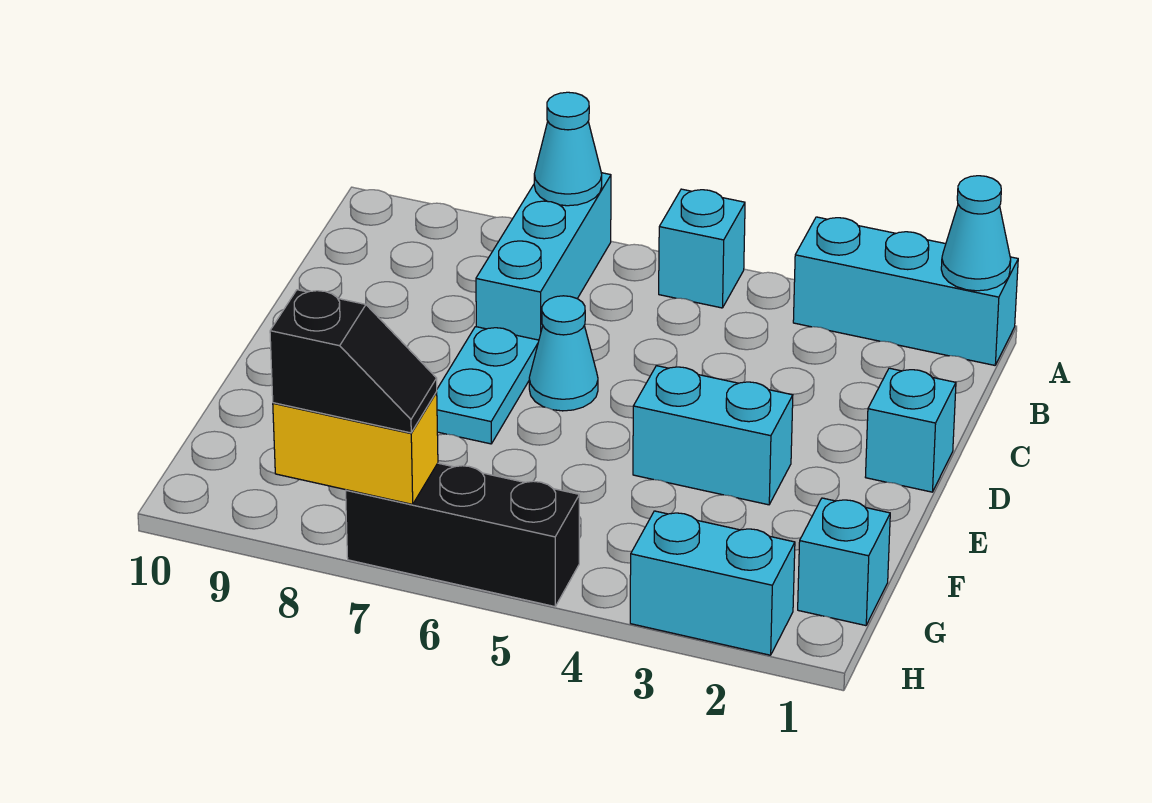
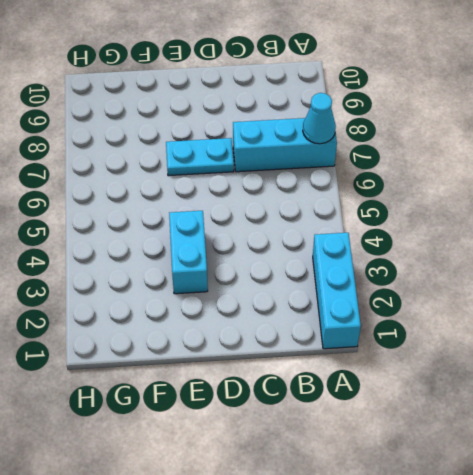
none -> cyan 1x1 brick [659,189,745,308]
none -> cyan 1x1 brick [866,368,956,492]
none -> cyan 1x1 cone [529,296,598,411]

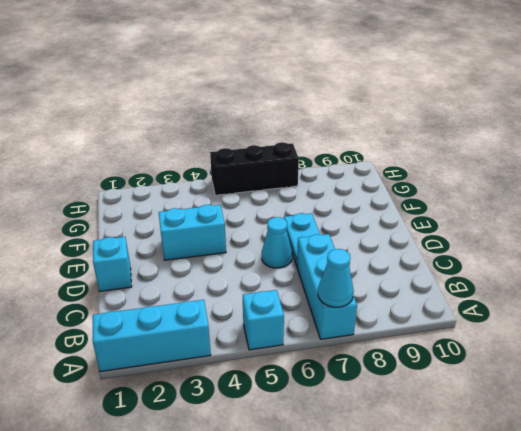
none -> cyan 1x1 brick [798,498,890,626]
none -> cyan 1x2 brick [630,511,795,655]
none -> cyan 1x1 cone [941,176,1011,291]

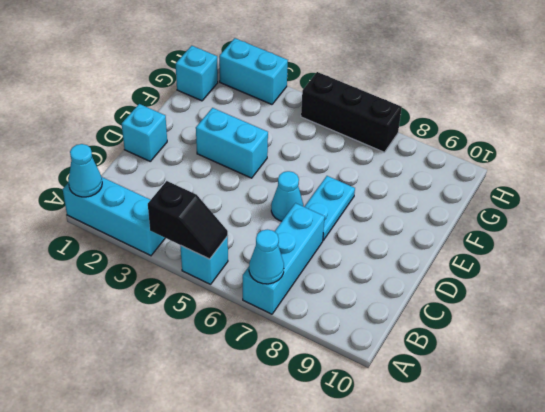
black 1x2 slope [148,181,228,259] -> black 1x2 slope turned to [270,290,437,433]
none -> yellow 1x2 brick [273,392,438,504]

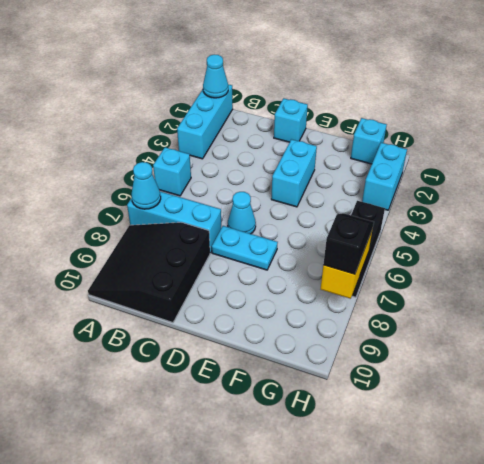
black 3x3 slope [88,222,210,323] -> none

